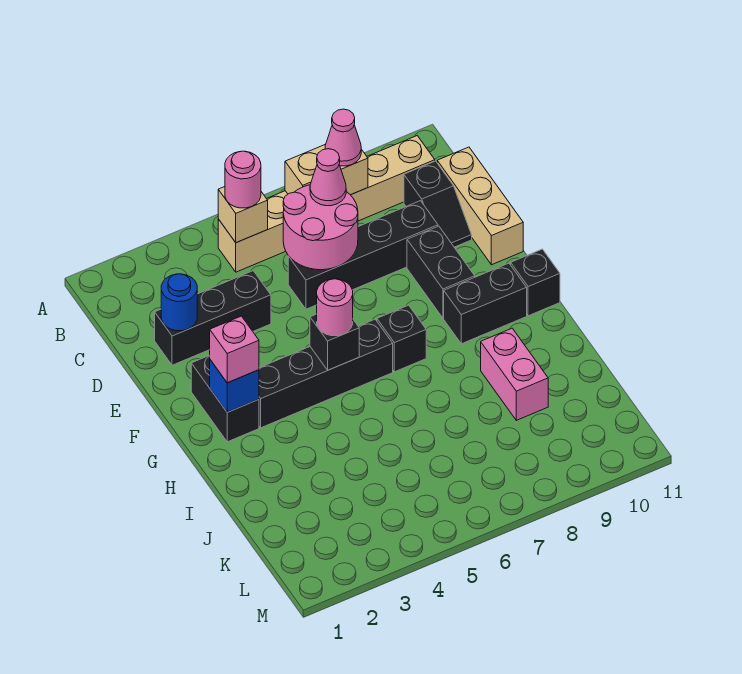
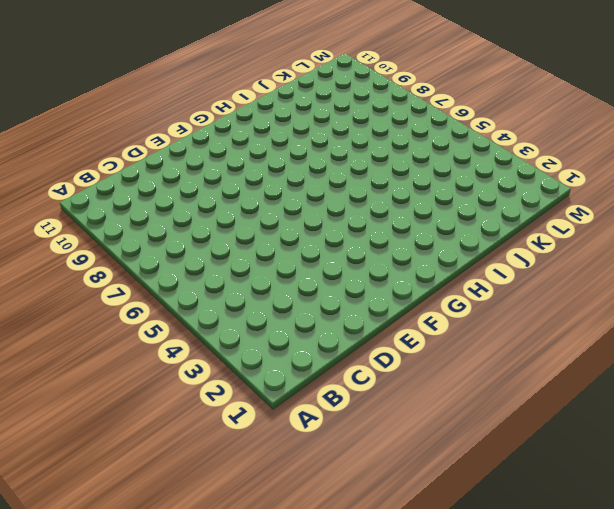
none -> tan 1x6 brick [218,136,435,272]
none -> black 1x2 slope [404,161,472,247]
none -> tan 1x3 brick [437,147,523,265]

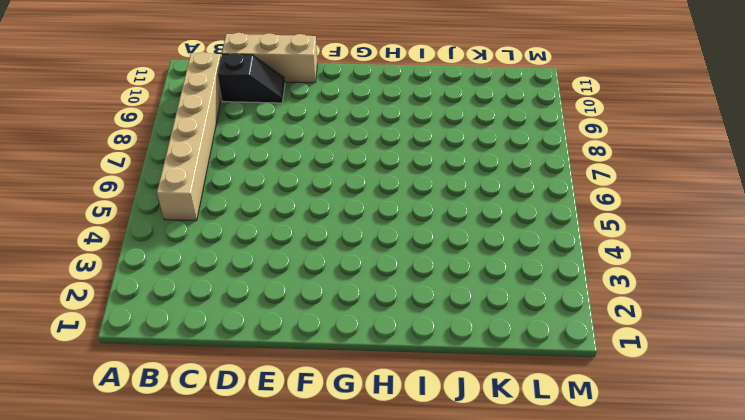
none -> black 1x3 brick [155,271,271,365]
none -> black 1x4 brick [288,201,438,309]
none -> black 1x2 brick [407,226,475,318]

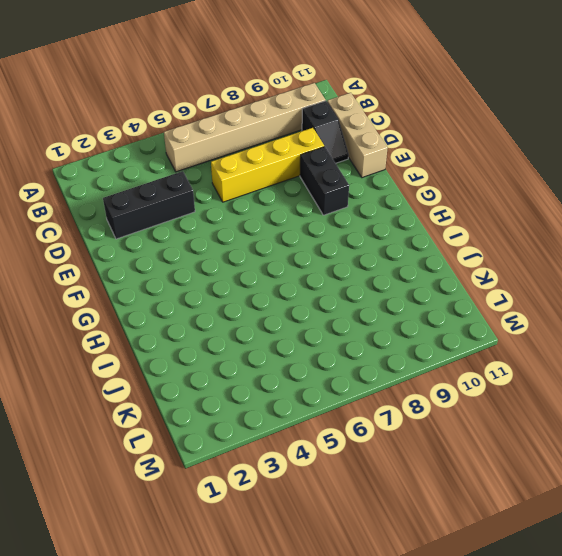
yellow 1x4 brick [211,128,324,202] -> black 1x4 brick [288,201,438,309]
none -> black 1x2 brick [191,355,259,442]
none -> black 1x4 brick [259,319,393,428]
none -> black 1x1 brick [377,305,426,372]

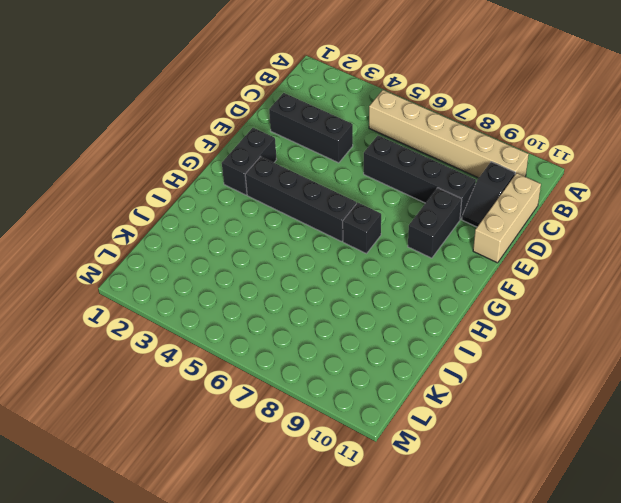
none -> black 1x2 brick [444,263,527,344]
none -> black 1x1 brick [511,249,560,316]
none -> pink 1x2 brick [481,328,548,420]

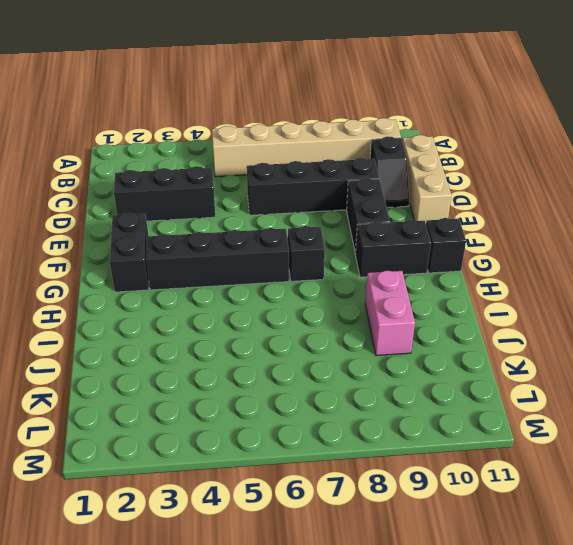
none -> tan 1x1 brick [218,187,268,243]
none -> tan 1x2 brick [285,144,368,195]
none -> pink 2x2 round brick [283,185,358,270]

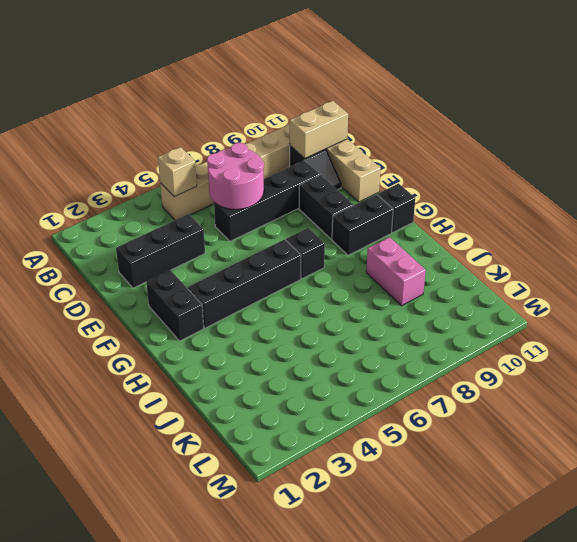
tan 1x2 brick [290,101,348,158] -> tan 1x2 brick moved to [285,144,368,195]
none -> blue 1x1 round brick [161,274,197,331]
none -> blue 1x1 brick [210,360,259,412]
none -> black 1x1 brick [310,314,359,370]

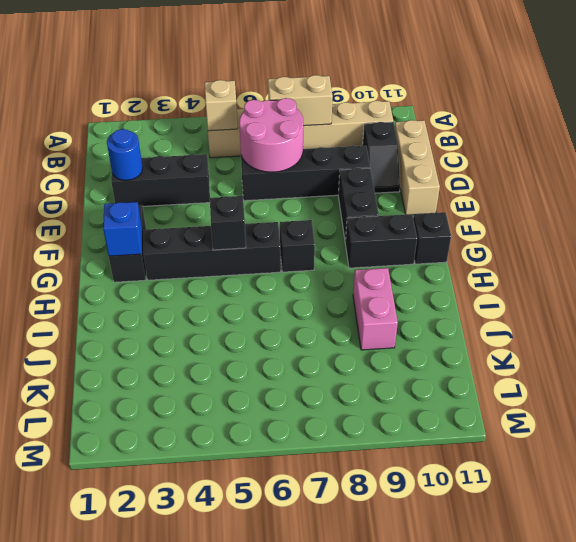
none -> pink 1x1 round brick [225,151,261,208]
none -> pink 1x1 cone [325,109,361,166]
none -> pink 1x1 cone [310,149,346,206]

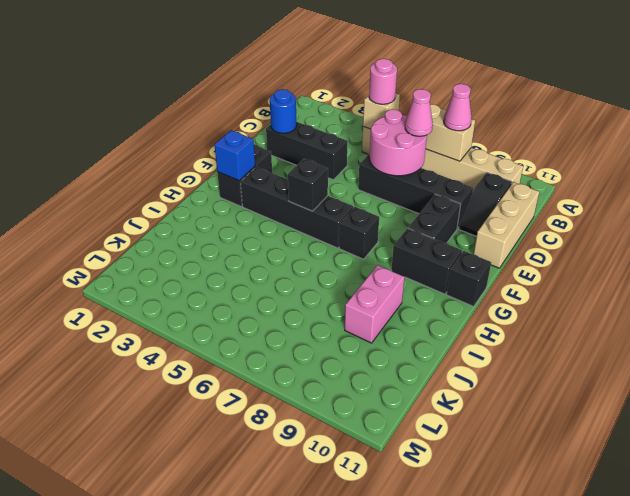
none -> pink 1x1 brick [210,316,259,383]
none -> pink 1x1 round brick [317,279,353,336]

